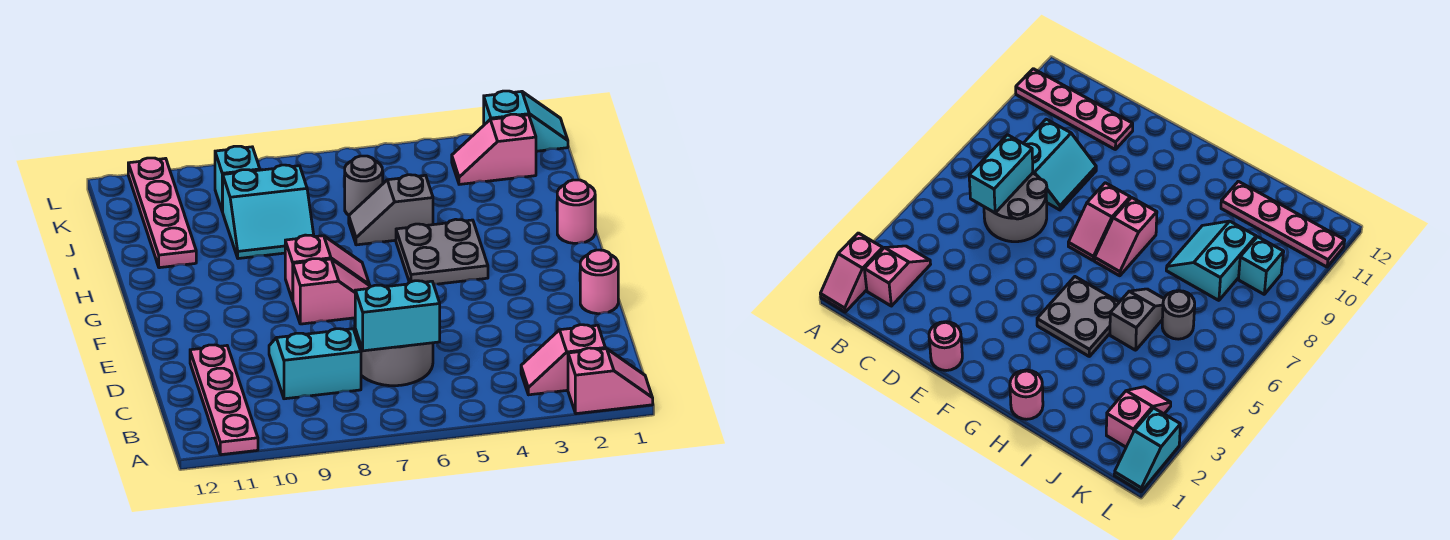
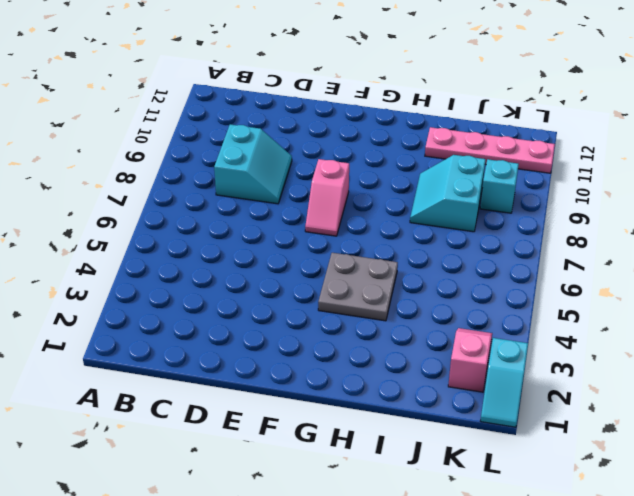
none -> pink 1x2 slope [568,348,653,414]
none -> pink 1x4 plate [190,345,258,455]
none -> pink 1x2 slope [521,325,605,395]

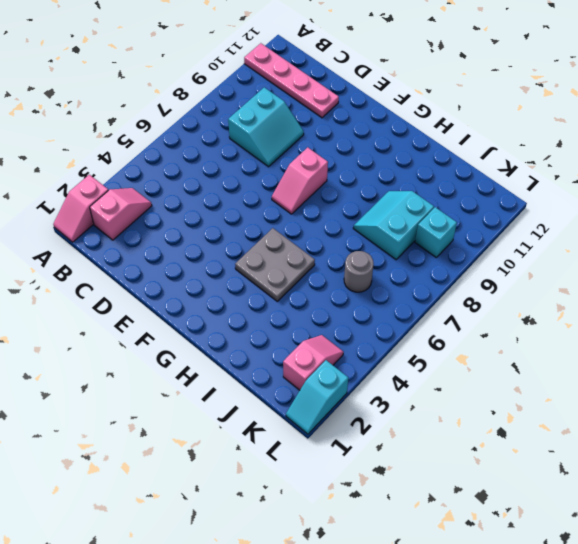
none -> grey 2x2 round brick [355,329,433,386]
none -> pink 1x1 round brick [580,250,618,314]
none -> pink 1x2 slope [285,235,370,300]

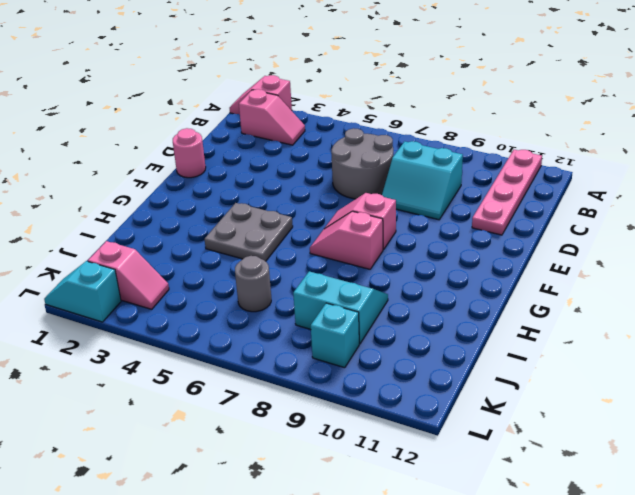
none -> pink 1x1 round brick [557,180,595,243]
none -> grey 1x2 slope [349,175,433,245]
none -> pink 1x4 plate [128,158,196,268]

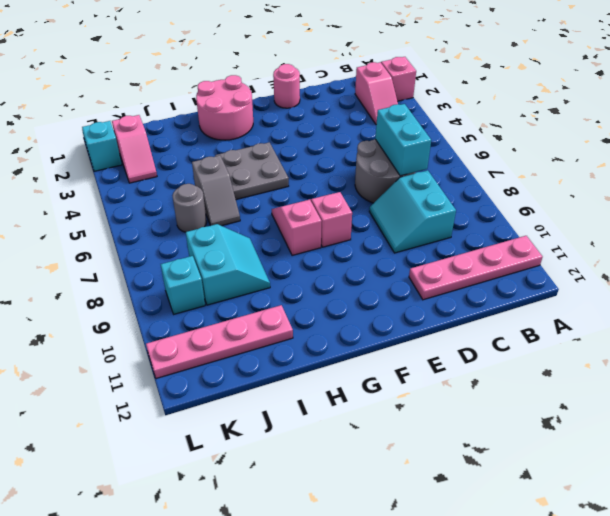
pink 2x2 round brick [196,75,253,140] -> pink 1x1 round brick [557,180,595,243]

